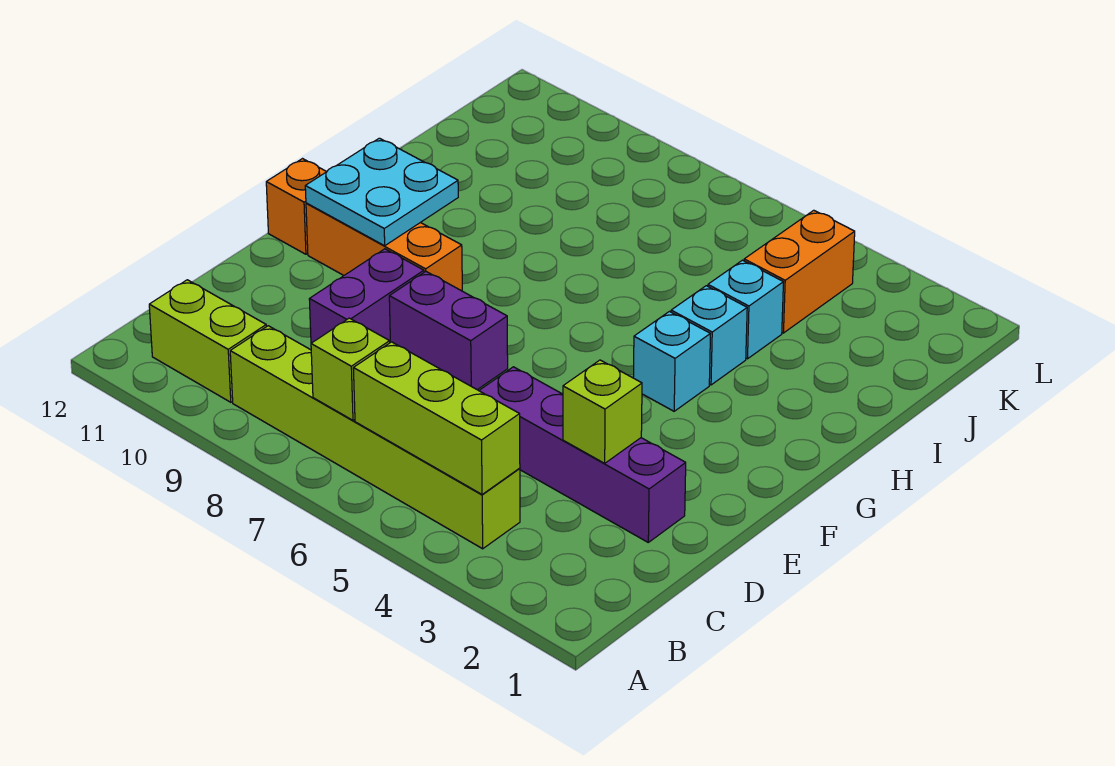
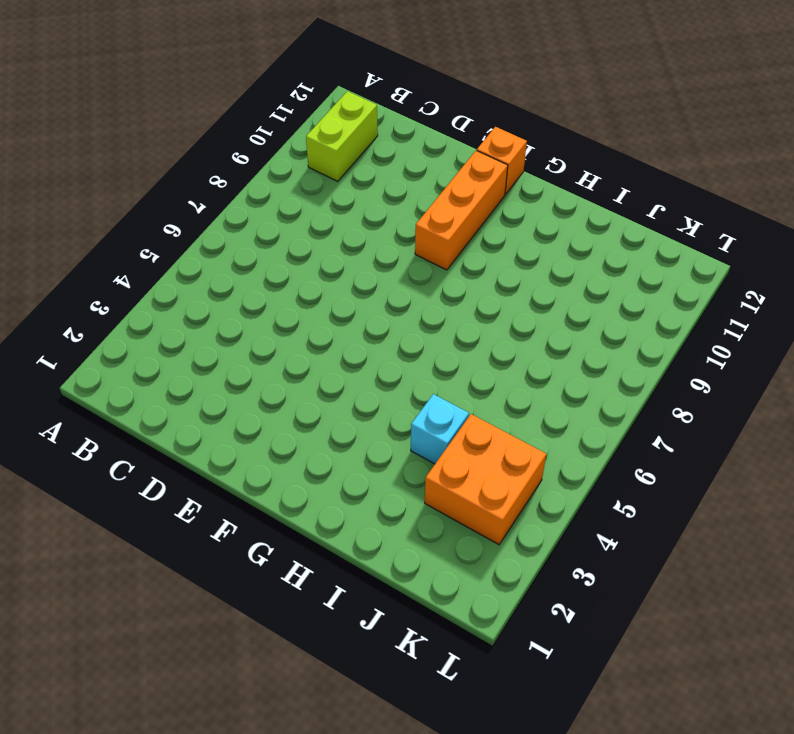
orange 2x2 brick [425,414,546,544] -> orange 1x2 brick [744,210,855,333]
none -> lime 1x6 brick [230,326,520,549]
none -> purple 1x4 brick [479,367,686,542]
none -> purple 1x2 brick [309,249,424,343]

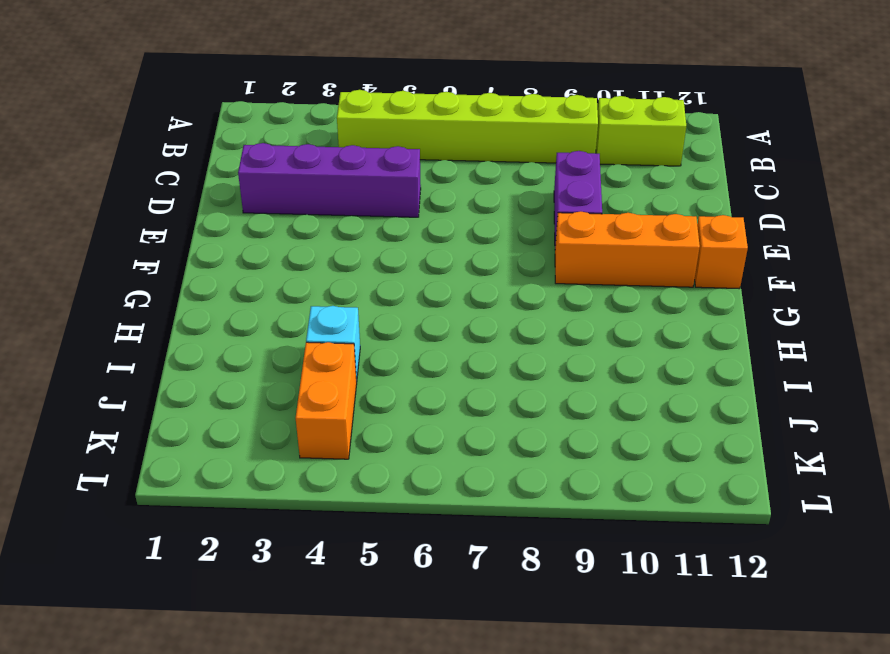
none -> purple 1x2 brick [389,272,508,390]
none -> cyan 1x1 brick [633,312,710,411]
none -> cyan 1x1 brick [671,286,747,385]

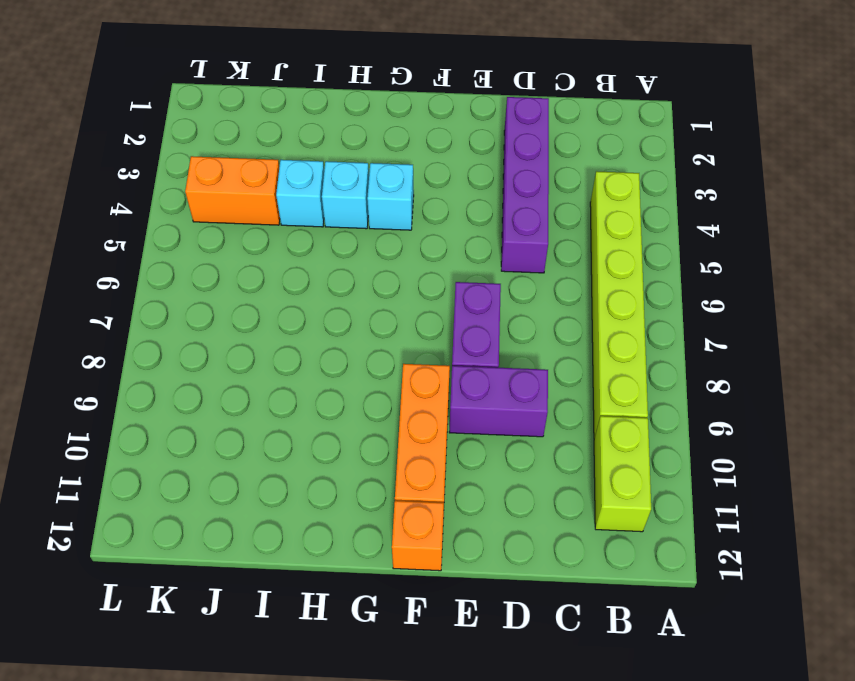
none -> lime 1x3 brick [353,342,520,494]
none -> lime 1x1 brick [311,318,390,420]
none -> lime 1x1 brick [563,360,642,463]

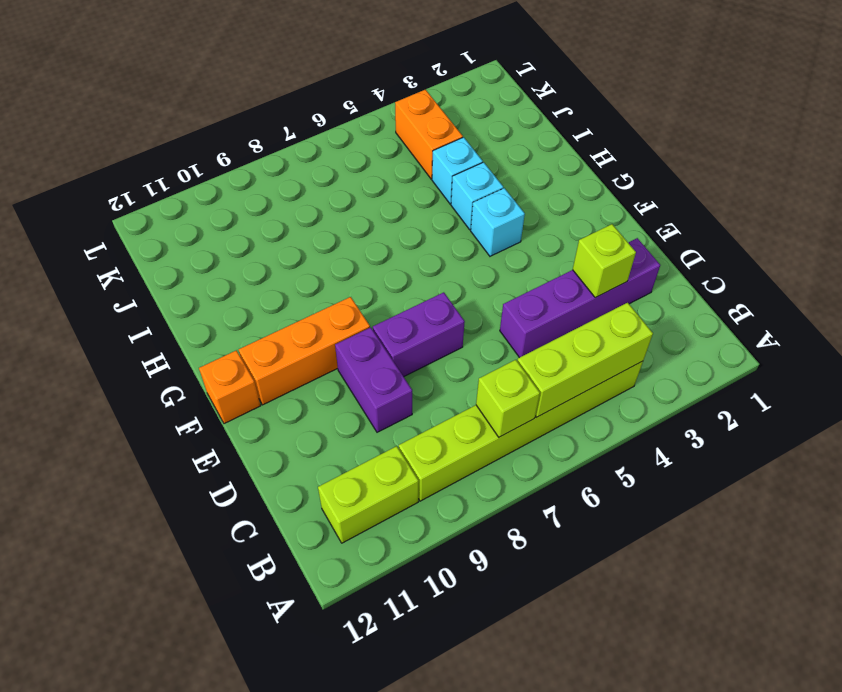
none -> cyan 2x2 plate [305,138,458,246]

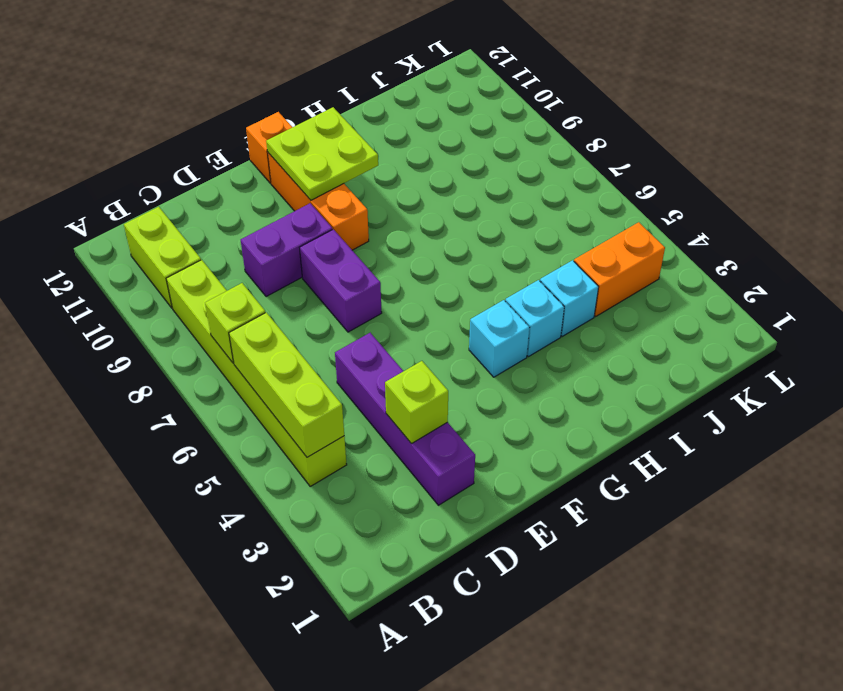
lime 2x2 plate [266,107,378,200] -> cyan 2x2 plate [305,138,458,246]

